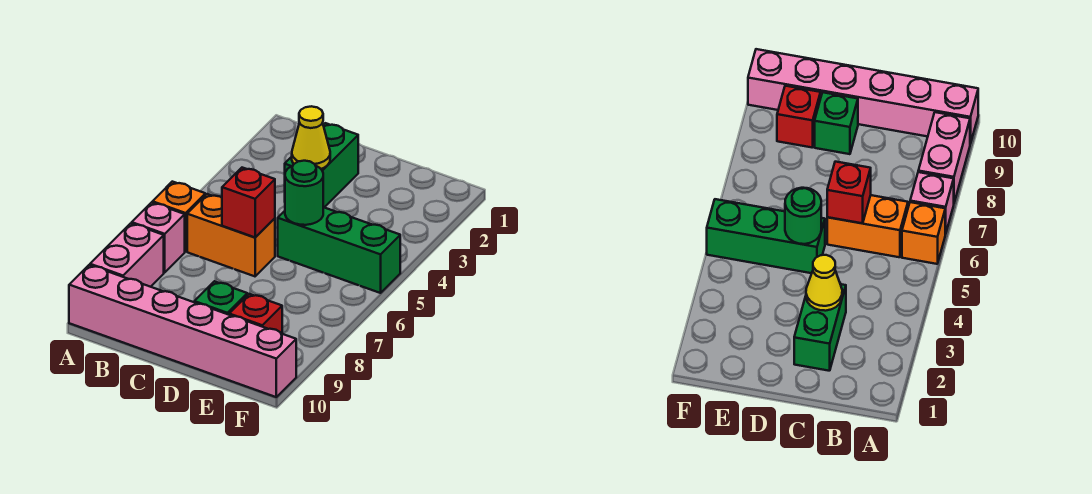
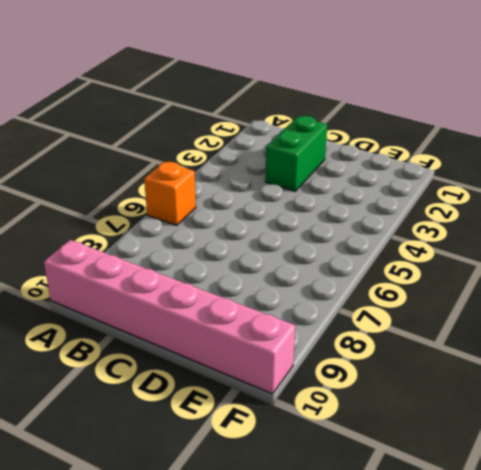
none -> pink 1x1 brick [132,202,185,272]
none -> pink 1x2 brick [90,223,164,287]
none -> orange 1x2 brick [187,194,275,276]

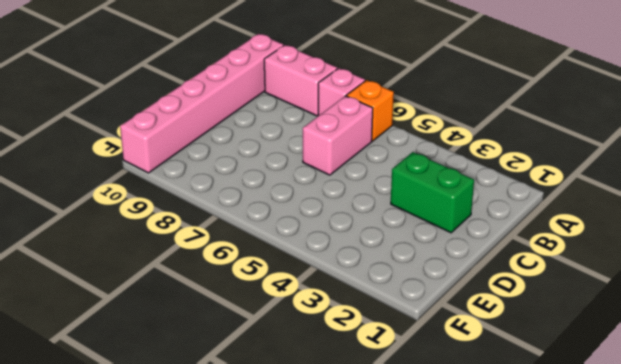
pink 1x2 brick [303,96,373,175] -> orange 1x2 brick [187,194,275,276]
none -> green 1x3 brick [278,207,400,293]
none -> green 1x1 brick [194,281,247,315]
none -> red 1x1 brick [229,294,282,334]

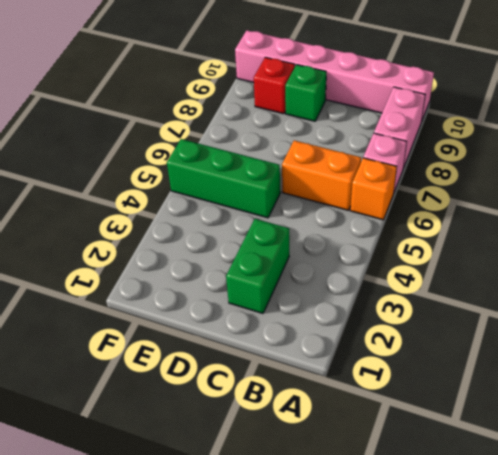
none -> yellow 1x1 cone [292,106,330,169]
none -> red 1x1 brick [222,168,275,237]
none -> green 1x1 round brick [285,161,323,225]

